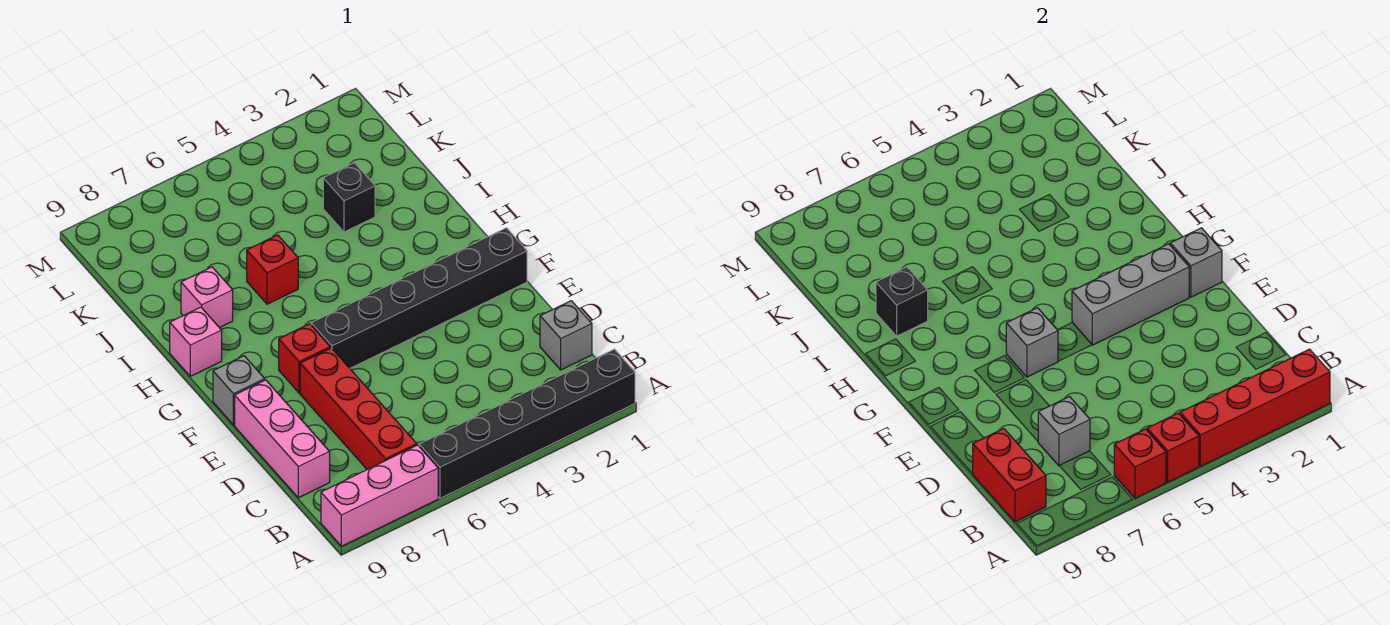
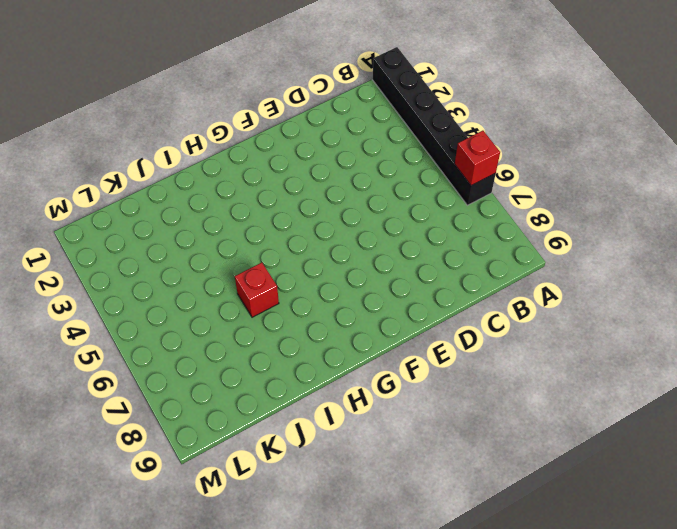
none -> pink 1x3 brick [321,445,438,546]
none -> red 1x4 brick [300,348,417,469]
none -> grey 1x1 brick [540,301,592,370]

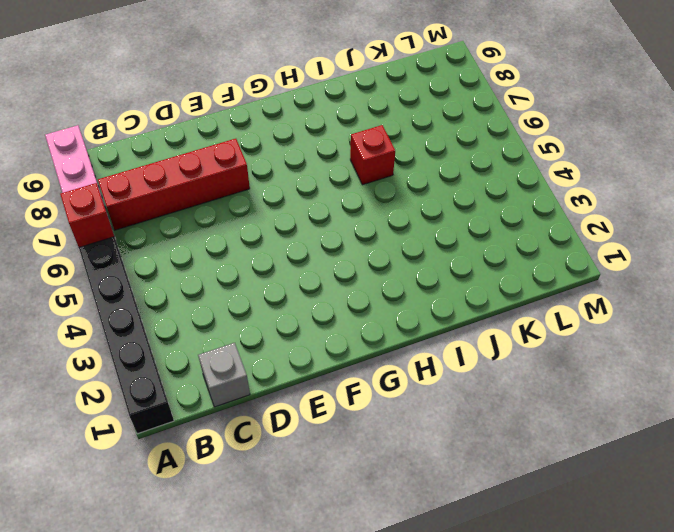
none -> pink 1x3 brick [235,380,330,498]
none -> black 1x6 brick [311,228,527,368]
none -> red 1x1 brick [279,324,330,393]

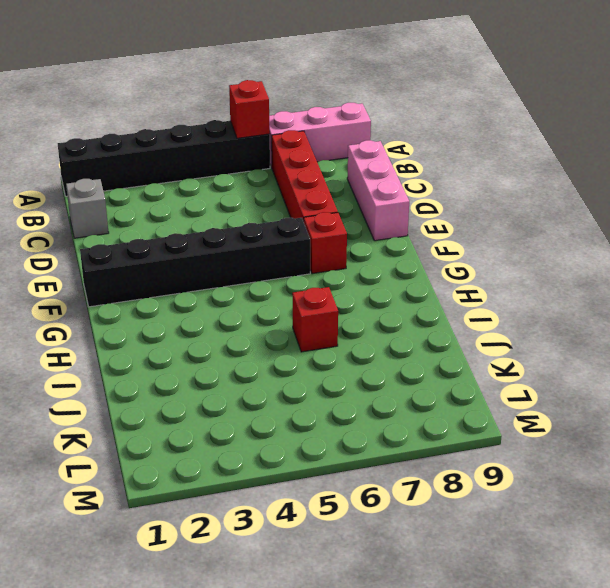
none -> grey 1x1 brick [213,356,265,425]
none -> pink 1x1 brick [170,307,222,376]
none -> pink 1x1 brick [181,267,233,328]

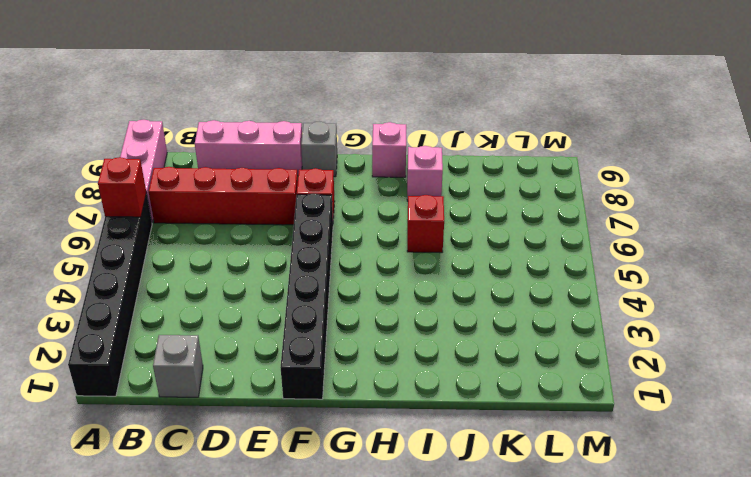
none -> black 1x1 brick [323,163,375,232]
none -> red 1x4 brick [1180,349,1330,467]
none -> red 1x1 brick [1147,413,1199,482]

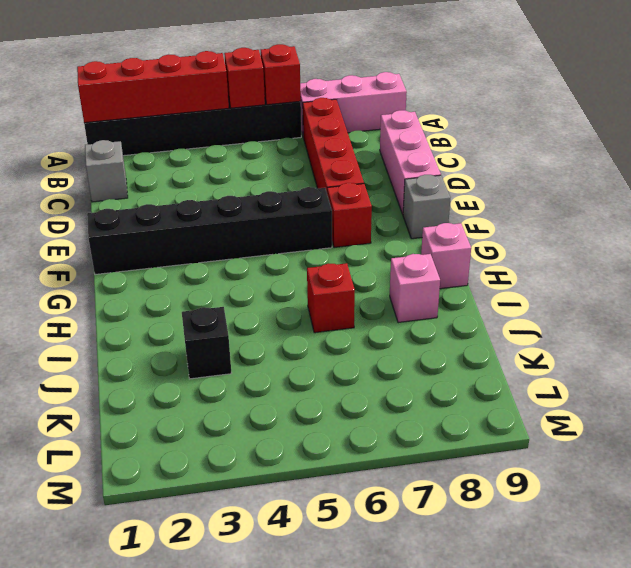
none -> red 1x2 brick [973,429,1046,522]
none -> grey 1x1 brick [1038,397,1090,466]
none -> grey 1x1 brick [1170,228,1222,297]

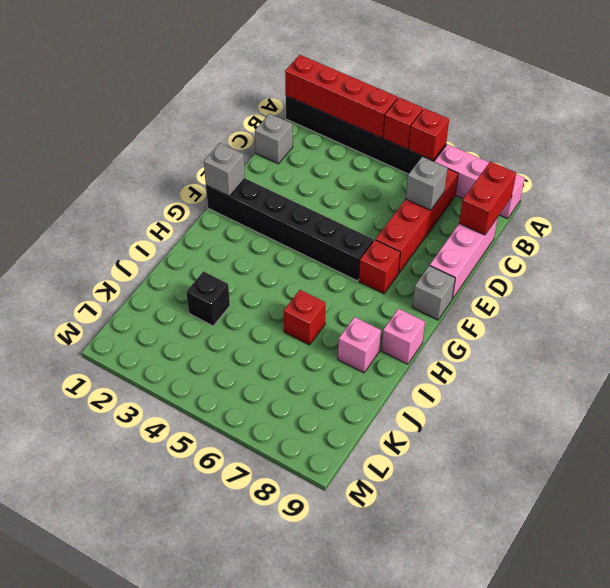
none -> grey 1x3 brick [1072,244,1189,345]
none -> grey 1x1 brick [1006,308,1058,377]
none -> black 1x1 brick [876,267,928,336]

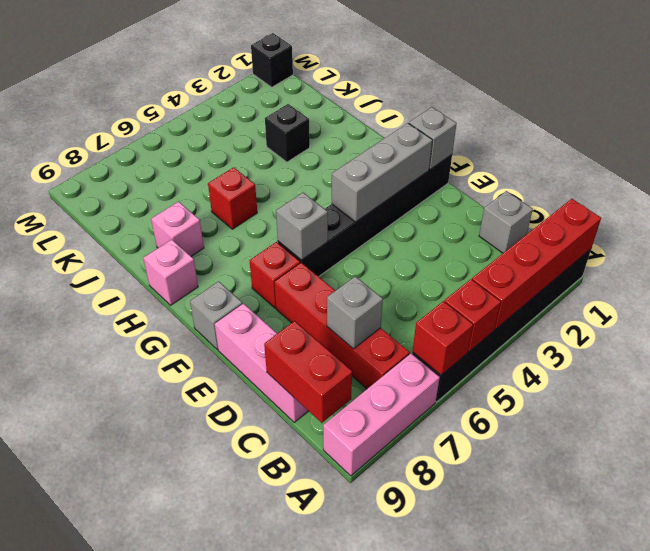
black 1x1 brick [251,33,293,87] -> black 1x1 brick moved to [876,267,928,336]

